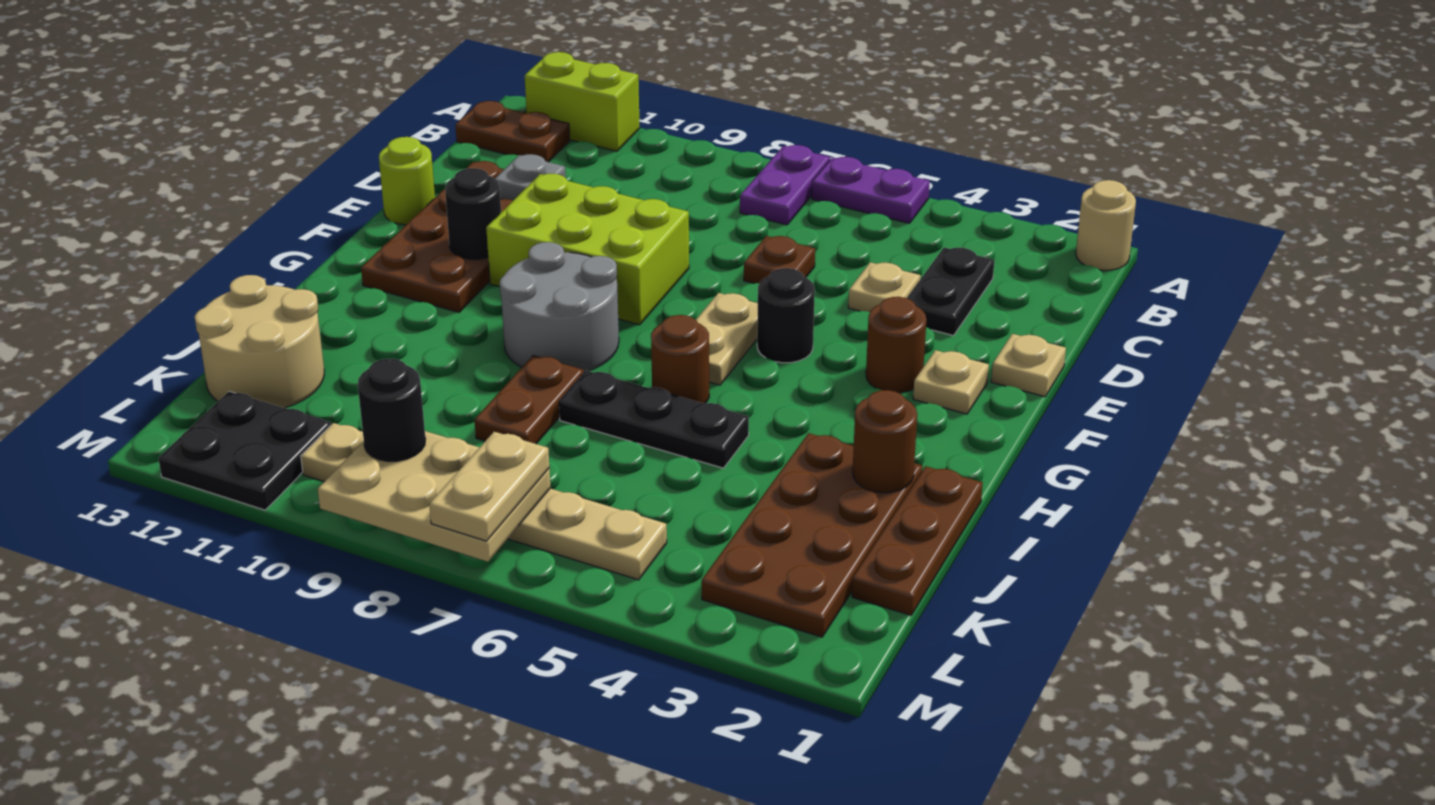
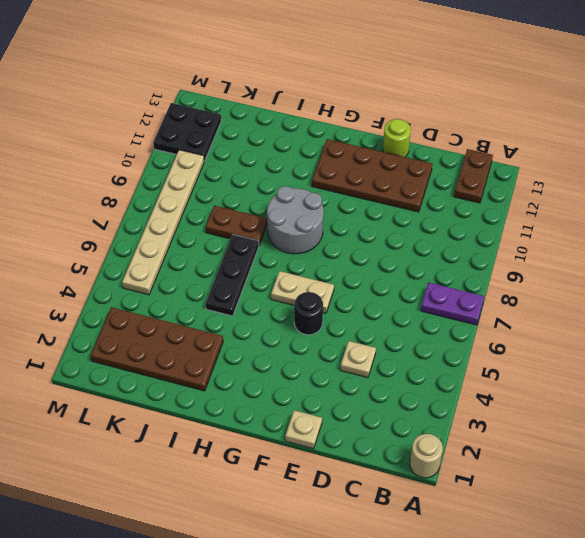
none -> purple 1x2 plate [812,157,930,223]
none -> lime 1x2 brick [525,52,640,151]
none -> black 1x2 plate [907,248,994,336]
none -> brown 1x1 plate [744,236,815,284]

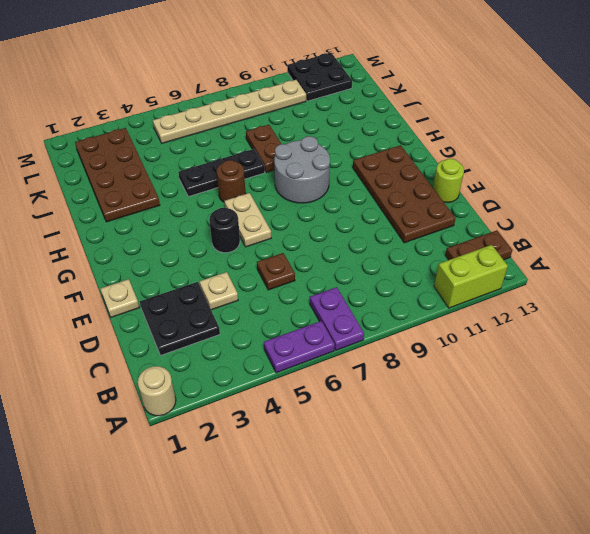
black 2x2 plate [140,282,220,355] -> black 1x2 plate [907,248,994,336]
none -> lime 2x3 brick [486,174,689,325]
none -> tan 1x1 plate [913,350,989,414]
none -> brown 1x1 round brick [866,297,926,393]
none -> brown 1x3 plate [852,466,983,615]

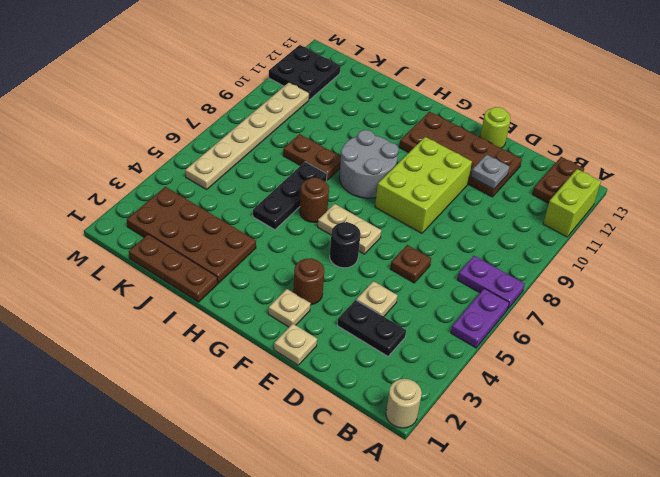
none -> tan 2x2 round brick [195,275,324,408]
none -> black 1x1 round brick [445,168,501,259]
none -> brown 1x1 round brick [853,390,917,493]
none -> tan 2x3 plate [318,431,550,562]

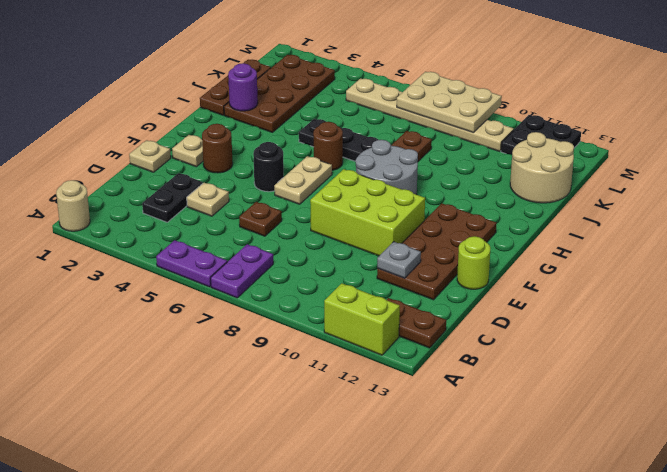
purple 1x1 round brick [228,63,258,111] -> brown 1x1 round brick [853,390,917,493]
none -> black 1x1 round brick [445,168,501,259]
none -> tan 1x2 plate [429,432,549,541]
none -> black 1x1 round brick [358,359,425,461]

